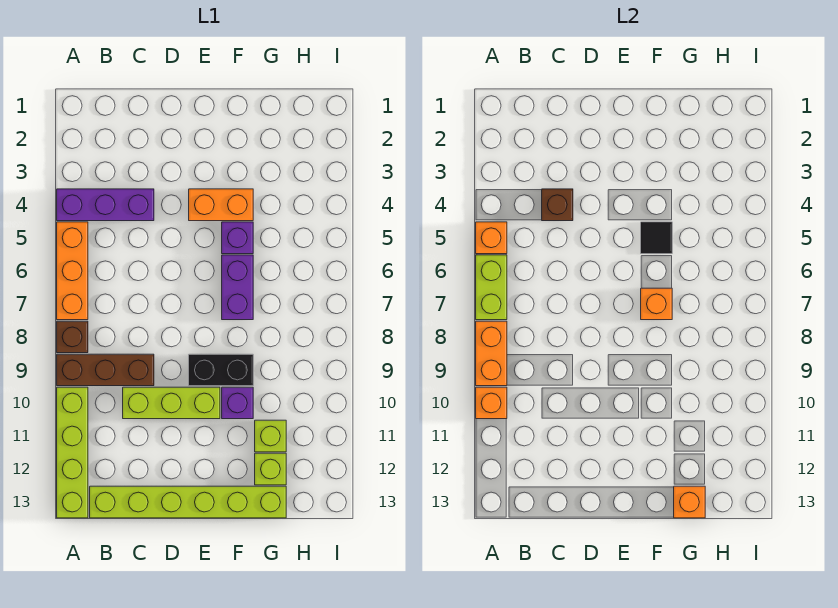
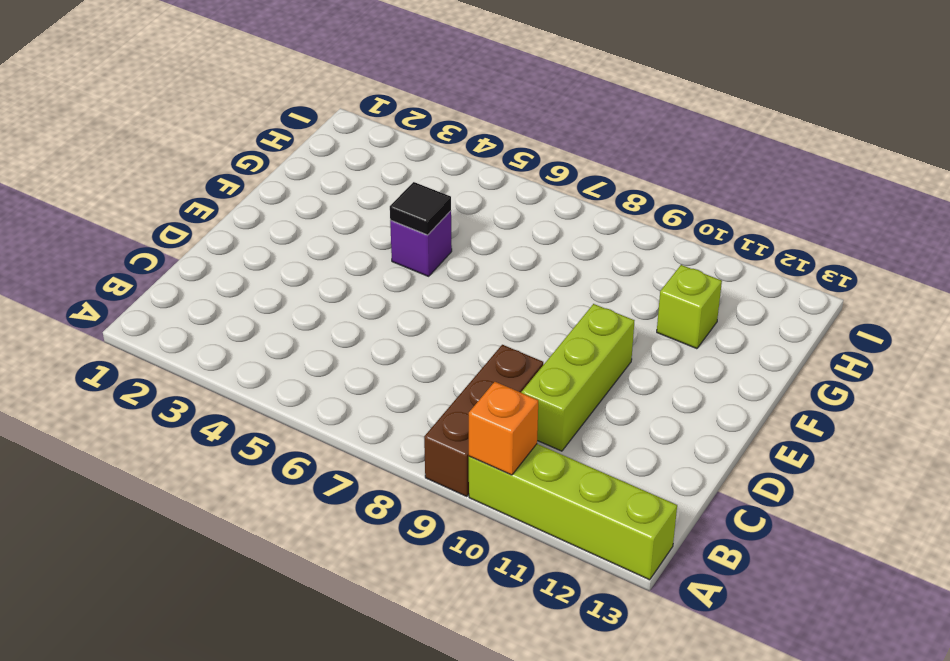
none -> purple 1x3 brick [57,189,154,221]
none -> orange 1x3 brick [57,222,88,320]
none -> brown 1x1 brick [57,321,88,353]

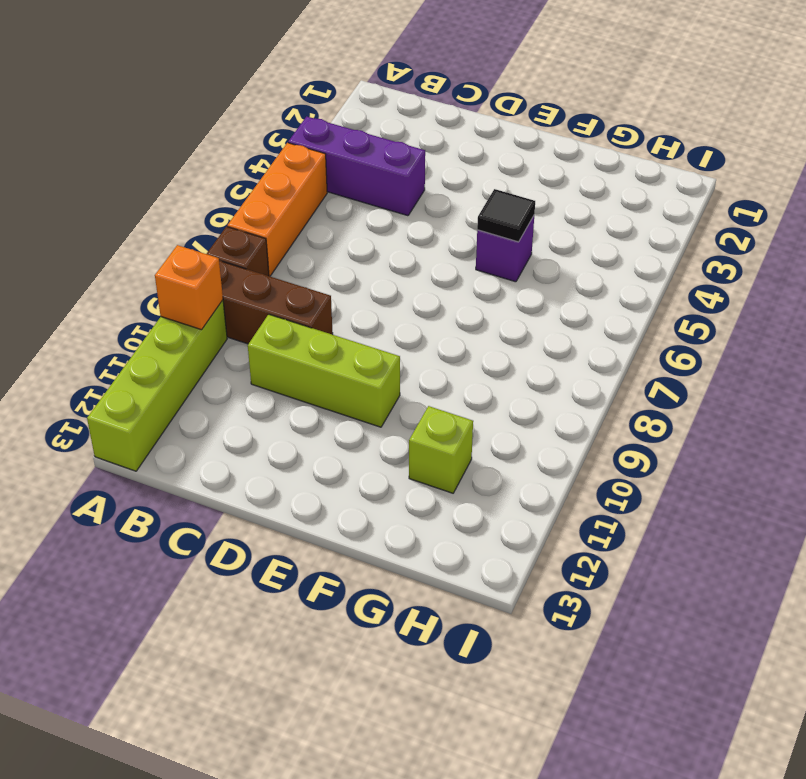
none -> lime 1x6 brick [90,486,286,518]
none -> orange 1x2 brick [189,189,253,221]
none -> black 1x2 brick [189,354,253,386]

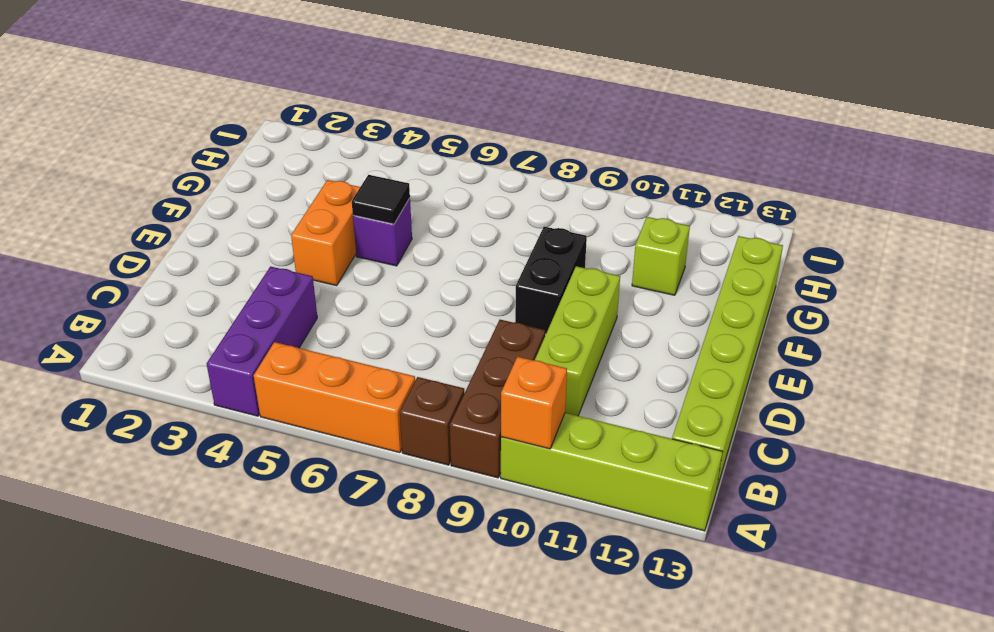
none -> purple 1x2 brick [222,255,253,320]
none -> purple 1x1 brick [222,387,253,419]
none -> lime 1x1 brick [255,453,286,485]

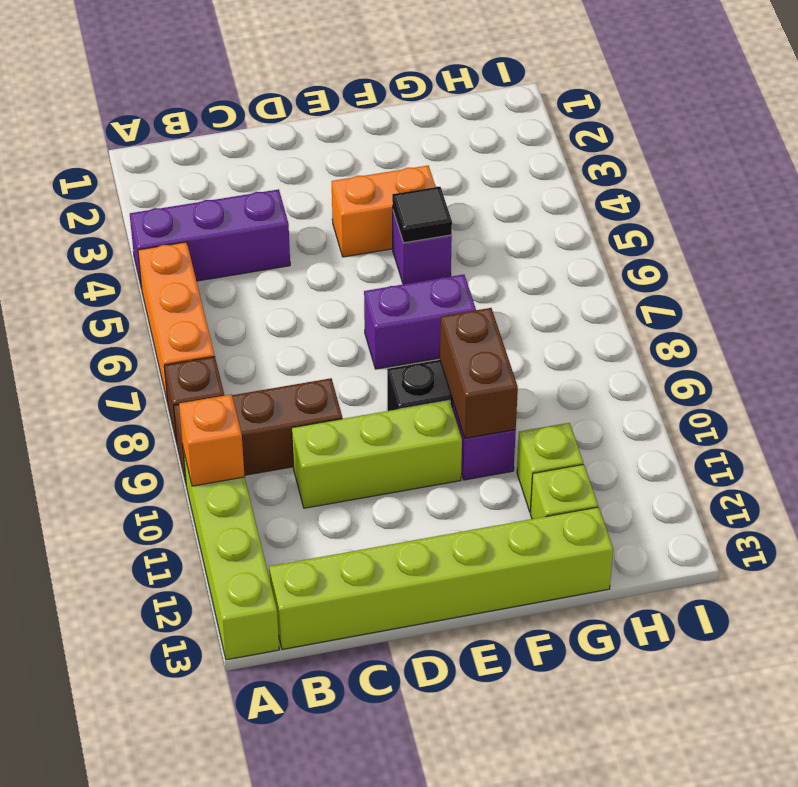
purple 1x2 brick [364,274,476,369] -> purple 1x2 brick turned to [222,255,253,320]
brown 1x2 brick [440,308,518,438] -> none
none -> orange 1x1 brick [476,222,507,254]
none -> lime 1x2 brick [476,255,507,320]
none -> orange 1x2 brick [476,321,507,386]

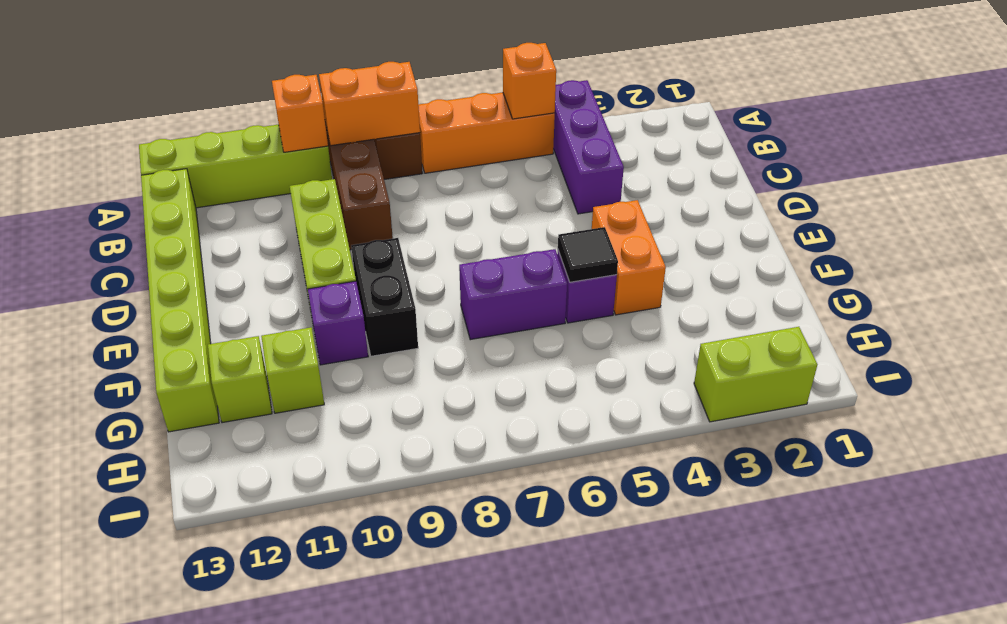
lime 1x2 brick [694,327,817,422] -> lime 1x2 brick moved to [476,255,507,320]
none -> brown 1x1 brick [542,189,573,221]
none -> orange 1x1 brick [641,288,672,320]
none -> orange 1x1 brick [674,486,705,518]

